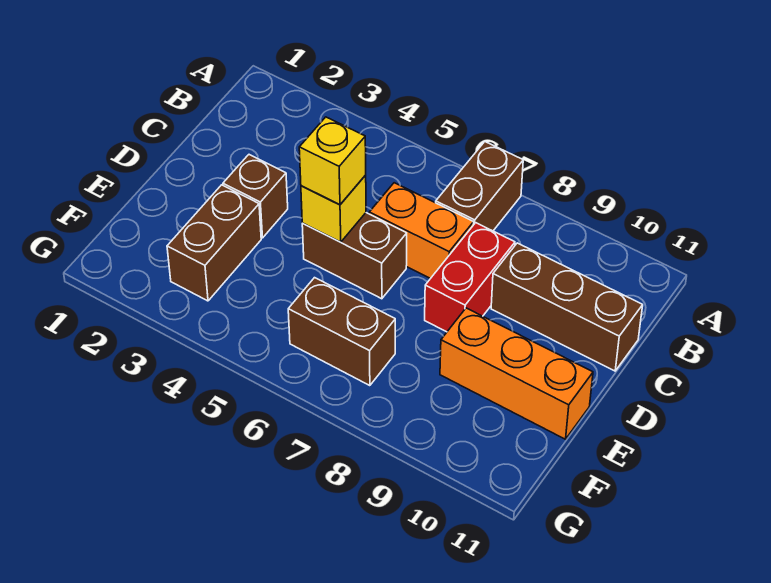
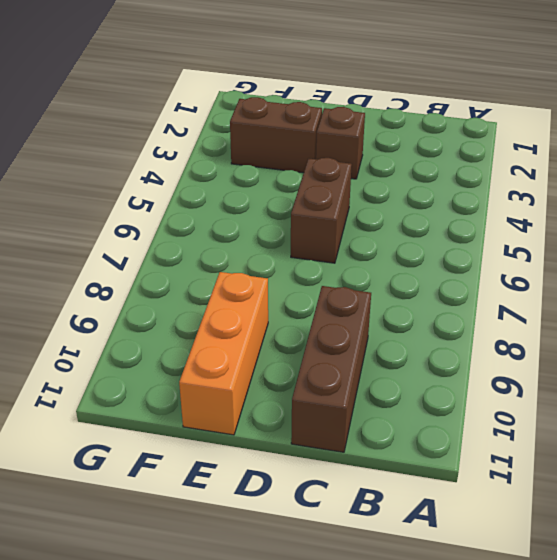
none -> brown 1x2 brick [436,142,523,231]
none -> orange 1x2 brick [369,183,474,279]

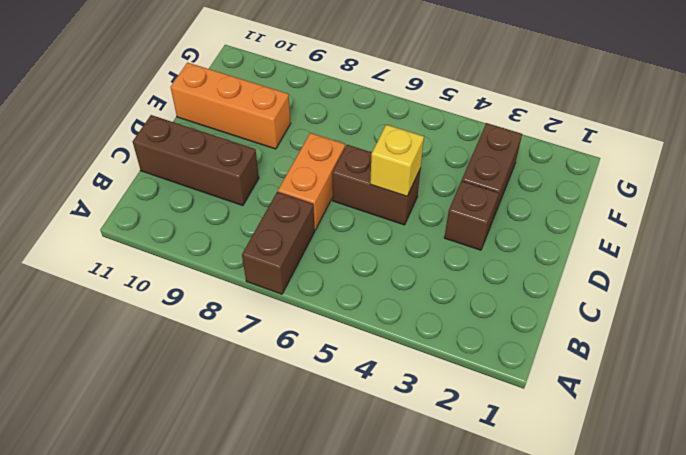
orange 1x2 brick [278,133,345,230] -> orange 1x2 brick turned to [369,183,474,279]
none -> red 1x2 brick [425,223,515,332]
none -> brown 1x2 brick [288,278,395,386]

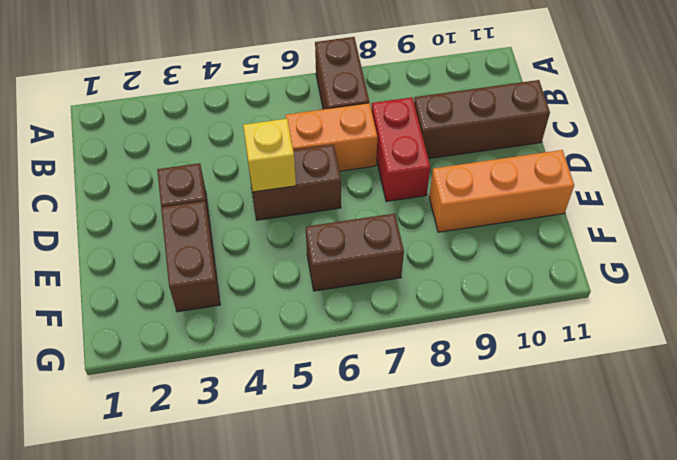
none -> yellow 1x1 brick [299,117,366,205]

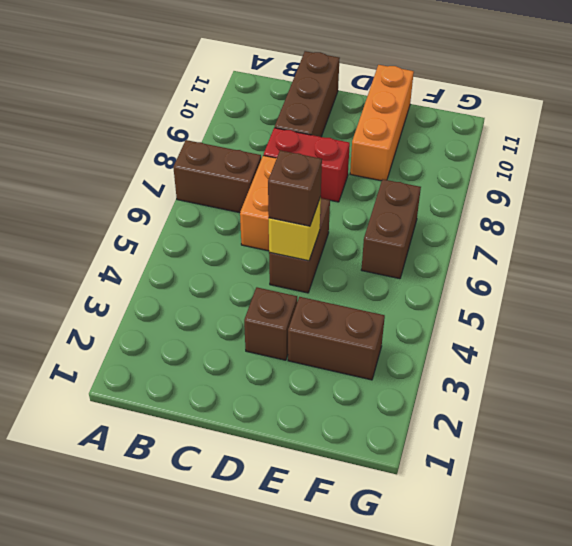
brown 1x1 brick [268,150,322,226] -> yellow 1x1 brick [299,117,366,205]

